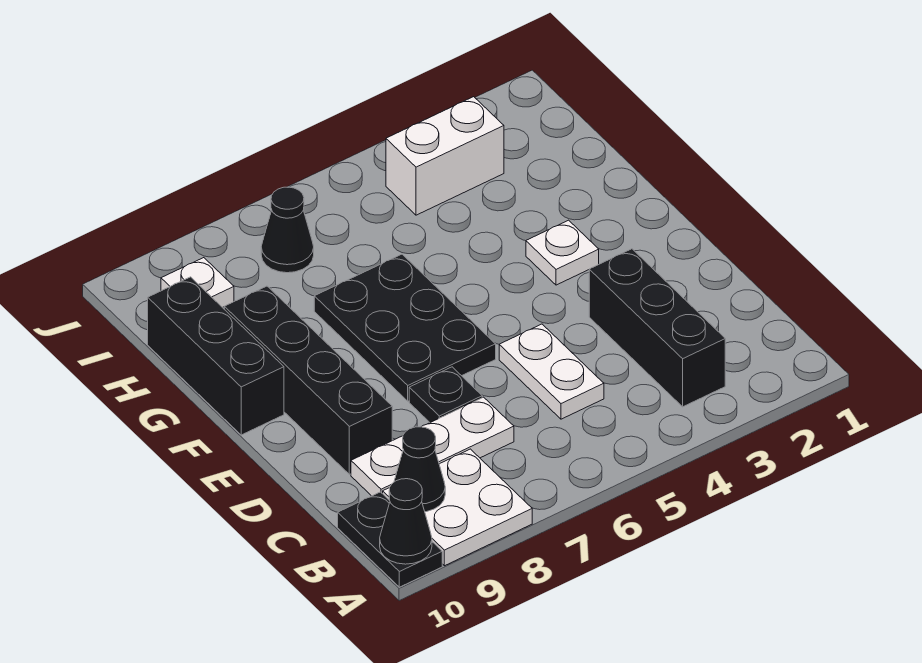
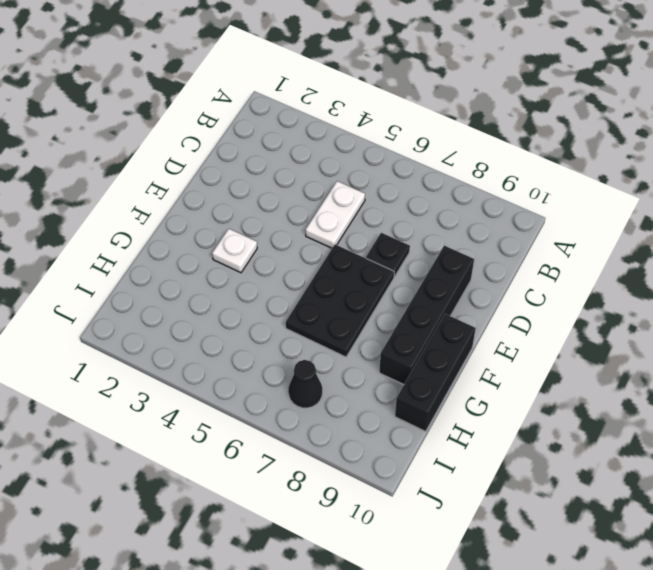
none -> white 2x2 plate [383,449,532,566]
none -> black 1x2 plate [338,492,442,587]
none -> black 1x3 brick [589,249,725,407]

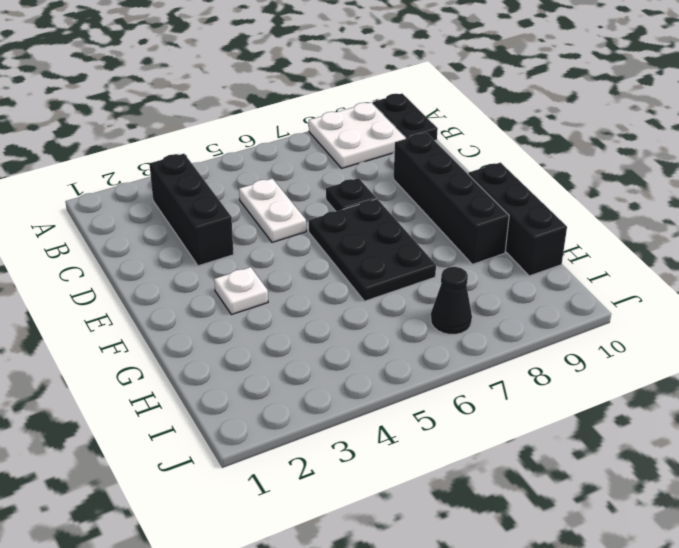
none -> white 1x3 plate [351,397,514,496]
none -> white 1x2 brick [386,97,504,215]
none -> white 1x1 plate [161,258,234,308]

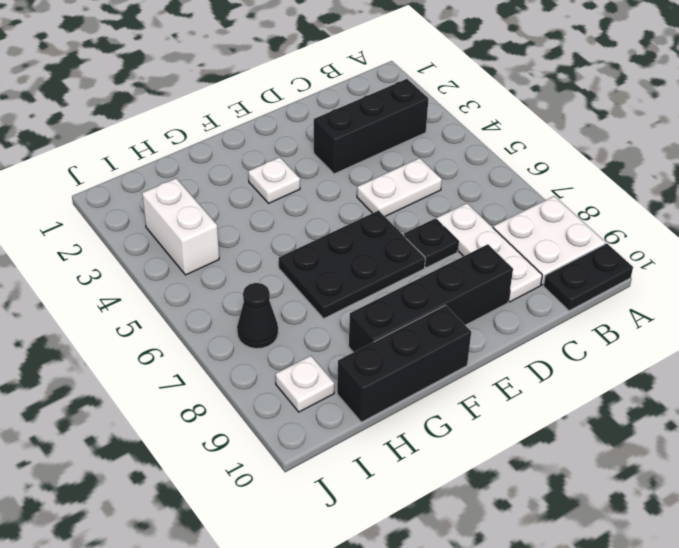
none -> black 1x1 cone [380,479,432,564]
none -> black 1x1 cone [394,427,445,512]

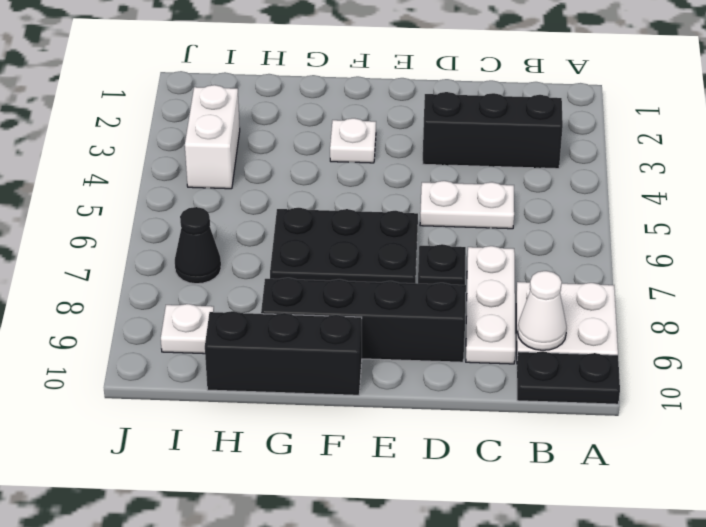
white 1x1 cone [518,271,567,350] -> black 1x1 cone [394,427,445,512]
none -> black 1x1 cone [380,479,432,564]

